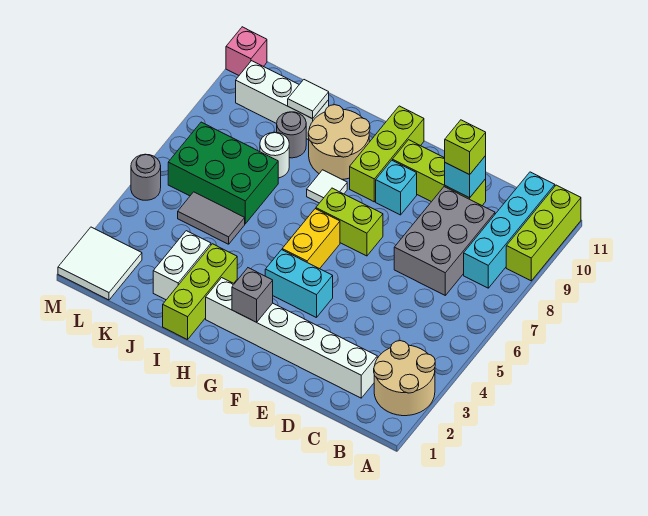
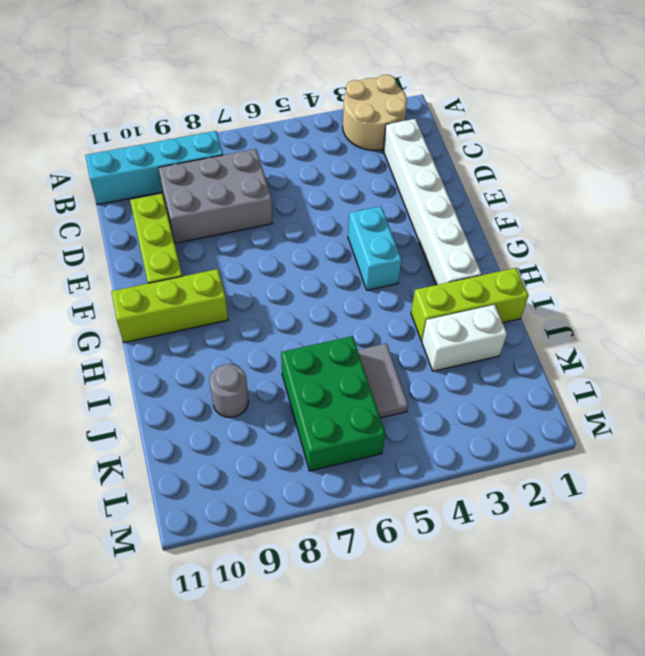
none -> lime 1x3 brick [506,185,581,281]
none -> lime 1x2 brick [316,188,383,256]
none -> cyan 1x1 brick [376,160,417,215]

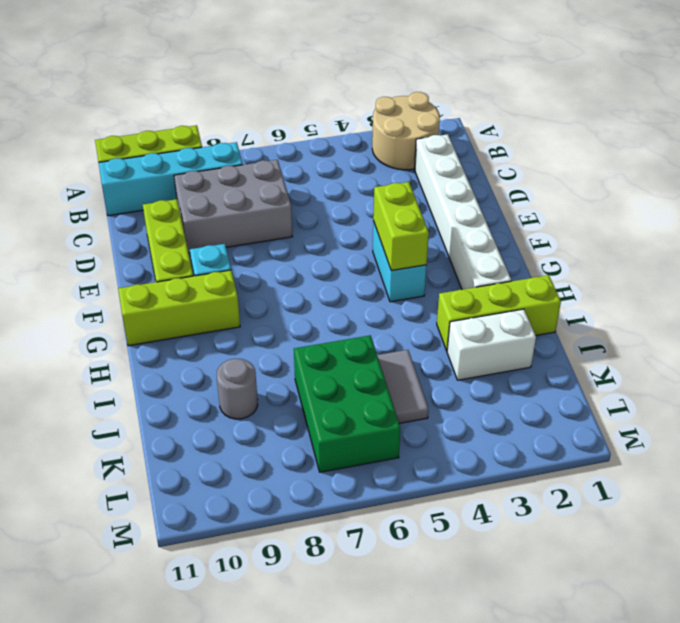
lime 1x2 brick [373,182,429,271] -> lime 1x2 brick moved to [316,188,383,256]
none -> yellow 1x2 brick [282,209,340,269]
none -> white 1x1 tile [307,170,347,203]
none -> tan 2x2 round brick [308,105,370,180]

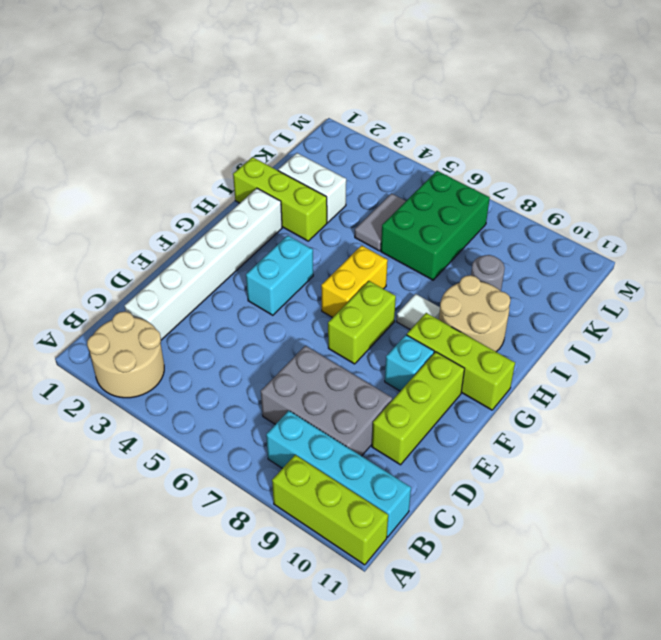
yellow 1x2 brick [321,246,388,318] -> yellow 1x2 brick turned to [282,209,340,269]
none -> white 1x1 round brick [260,132,289,178]
none -> white 1x3 brick [236,61,329,140]
none -> white 2x2 tile [58,227,142,300]

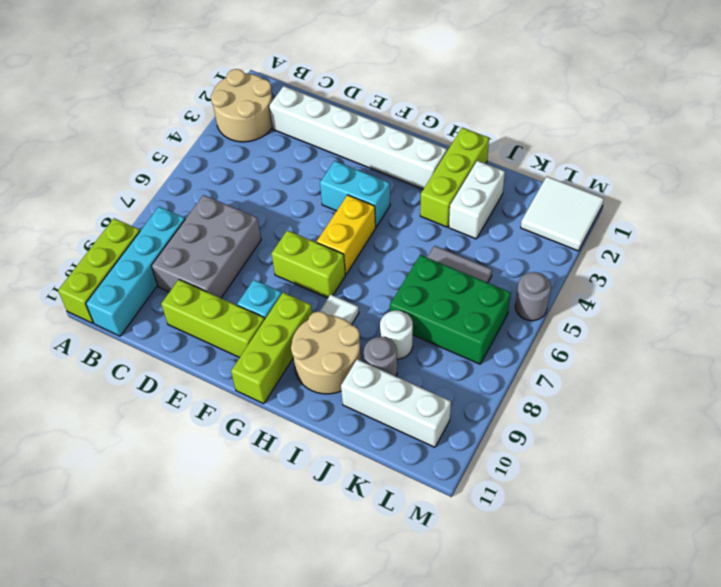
none -> pink 1x1 brick [226,27,267,75]
none -> cyan 1x1 brick [445,156,486,198]
none -> grey 1x1 brick [232,268,273,322]

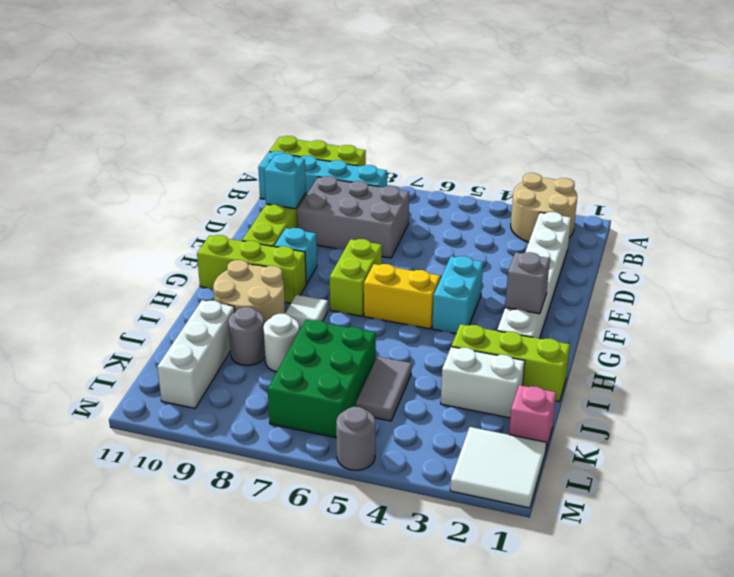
pink 1x1 brick [509,385,556,449] -> pink 1x1 brick moved to [226,27,267,75]
none -> white 1x1 tile [288,80,329,119]
none -> lime 1x1 brick [445,120,486,175]

